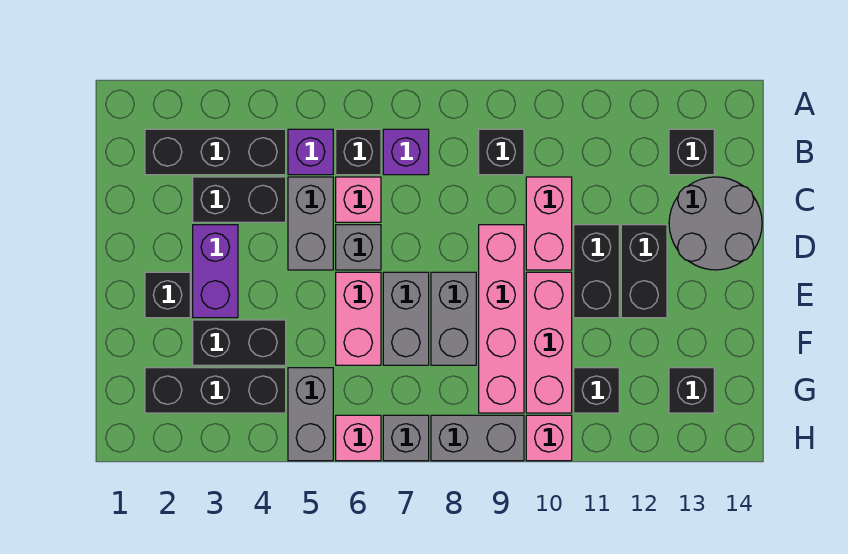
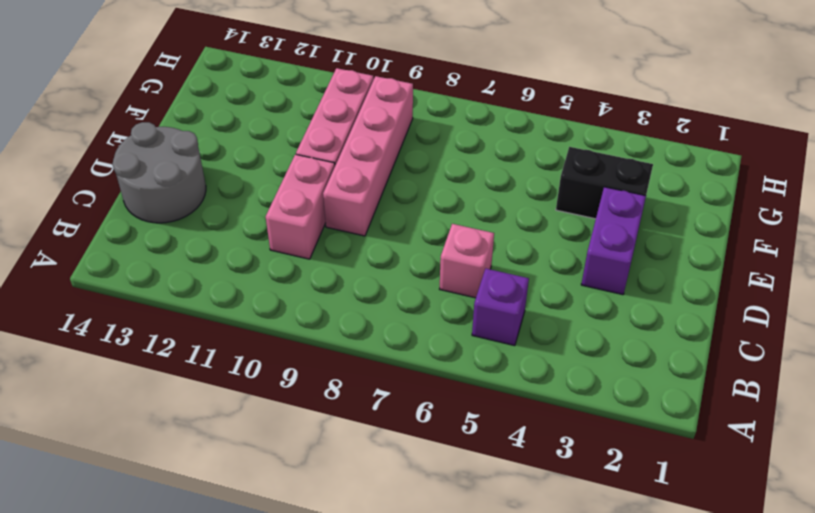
none -> black 1x3 brick [145,129,286,175]
none -> black 1x1 brick [336,129,381,175]
none -> purple 1x1 brick [383,129,429,175]
none -> black 1x1 brick [479,129,524,175]

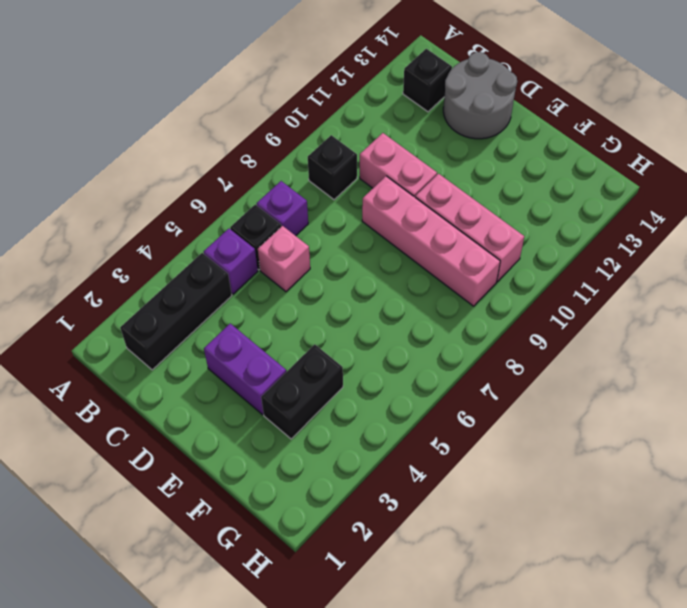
none -> black 1x2 brick [193,177,286,222]
none -> grey 1x2 brick [288,177,333,270]
none -> grey 1x1 brick [336,225,381,270]
none -> black 1x2 brick [574,225,619,318]

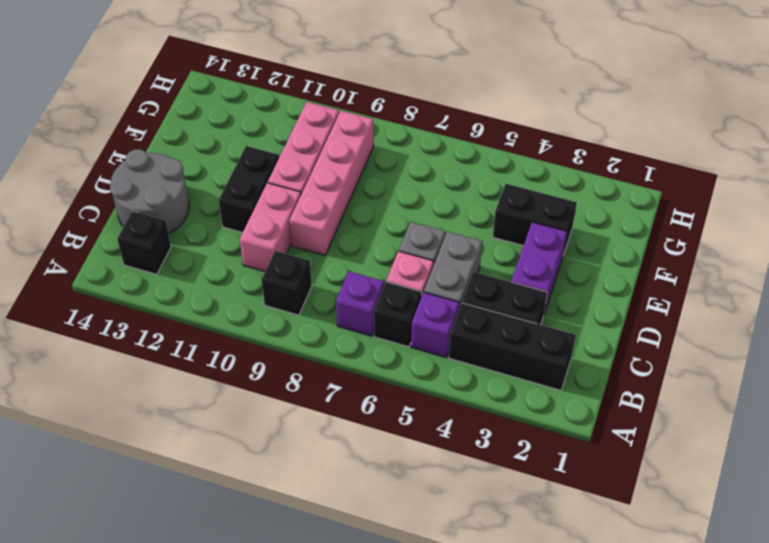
none -> black 1x2 brick [621,225,667,318]
none -> black 1x1 brick [145,272,190,318]
none -> pink 1x2 brick [336,272,381,365]
none -> grey 1x2 brick [383,272,429,365]

